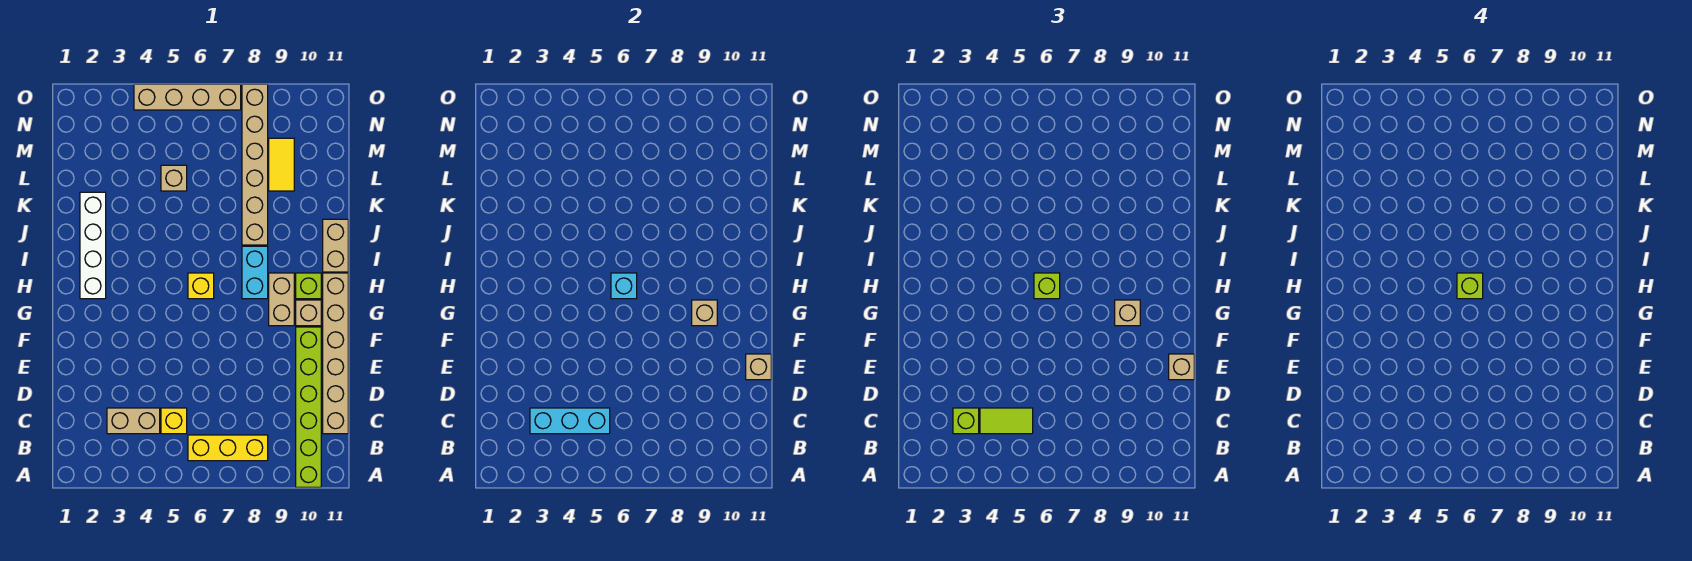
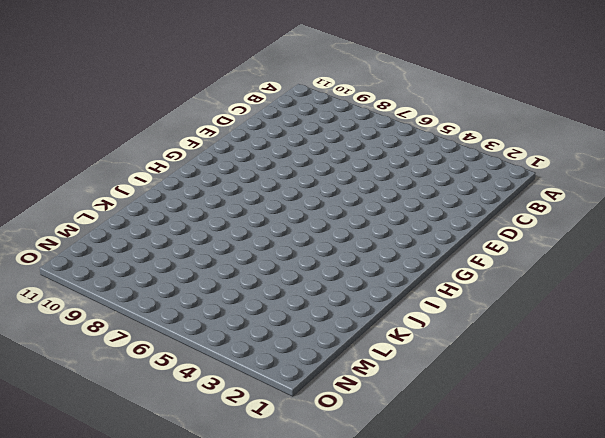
none -> lime 1x6 brick [296,327,321,487]
none -> yellow 1x3 brick [188,435,268,461]
none -> tan 1x2 brick [107,408,160,434]

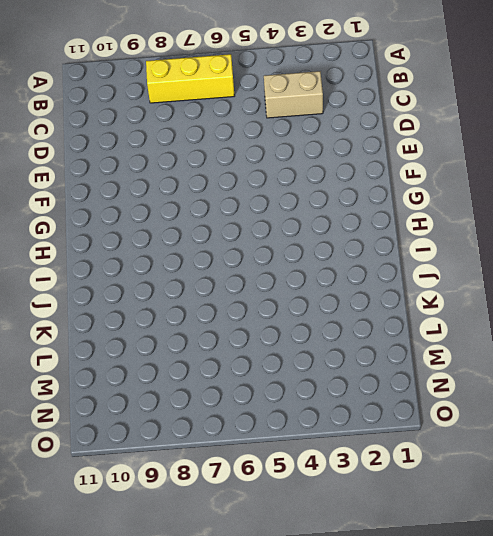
none -> lime 1x6 brick [296,327,321,487]
none -> yellow 1x1 brick [161,408,187,434]
none -> tan 1x6 brick [323,273,348,434]

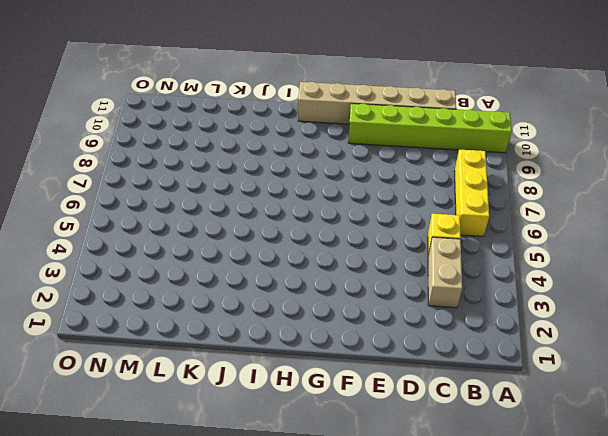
none -> tan 1x2 brick [269,273,294,326]
none -> tan 1x1 brick [296,300,321,326]
none -> white 1x4 brick [80,192,106,299]

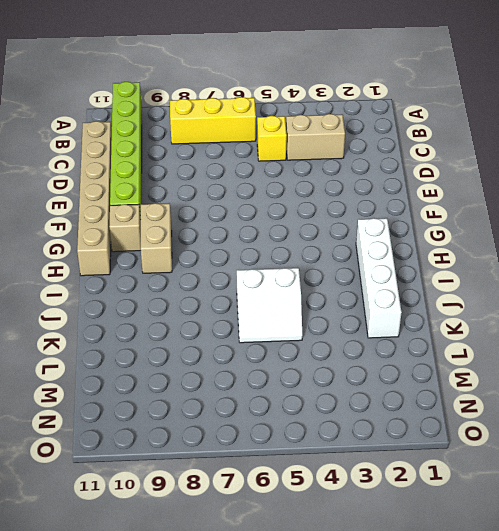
white 2x2 slope [237,268,302,343] -> none
none -> yellow 1x1 brick [188,273,214,299]
none -> cyan 1x2 brick [242,246,268,299]
none -> lime 1x1 brick [296,273,321,299]

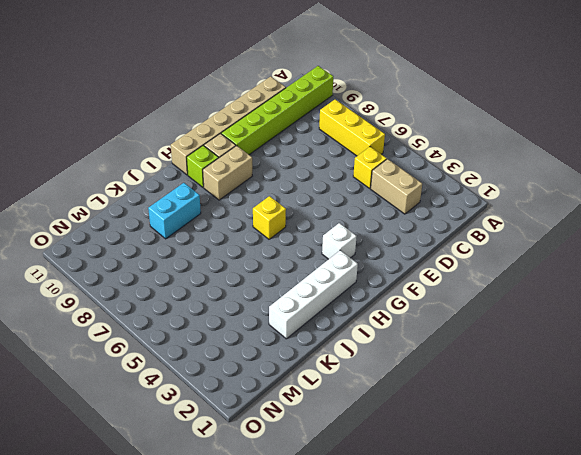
white 1x1 brick [322,223,357,259] -> none
cyan 1x2 brick [148,183,201,239] -> cyan 1x2 brick moved to [242,246,268,299]
none -> tan 1x2 brick [323,219,348,272]
none -> tan 1x6 brick [242,84,268,245]
none -> tan 1x1 brick [161,165,187,191]

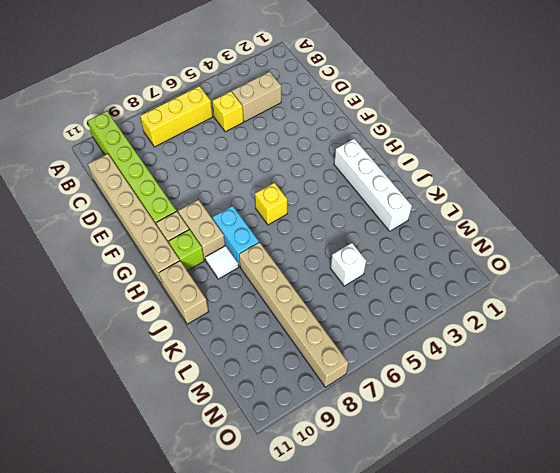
white 1x1 tile [205,246,239,279] -> none
white 1x1 brick [330,243,366,286] -> tan 1x1 brick [161,165,187,191]
none -> yellow 1x2 tile [269,138,294,191]
none -> tan 1x4 brick [134,84,241,110]
none -> cyan 1x3 brick [530,408,610,434]

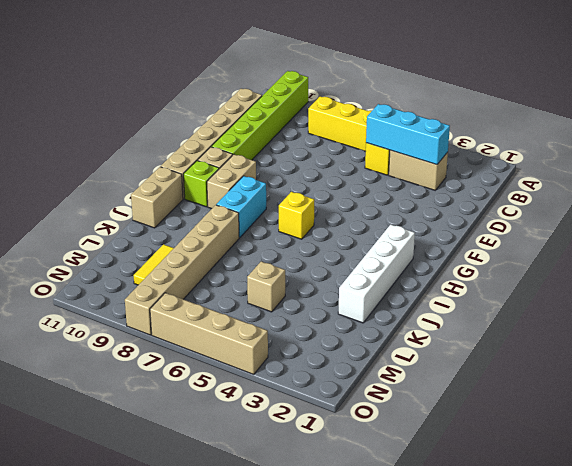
none -> tan 1x1 brick [746,354,771,380]
none -> tan 1x1 brick [692,300,717,326]
none -> cyan 1x1 brick [611,273,637,299]

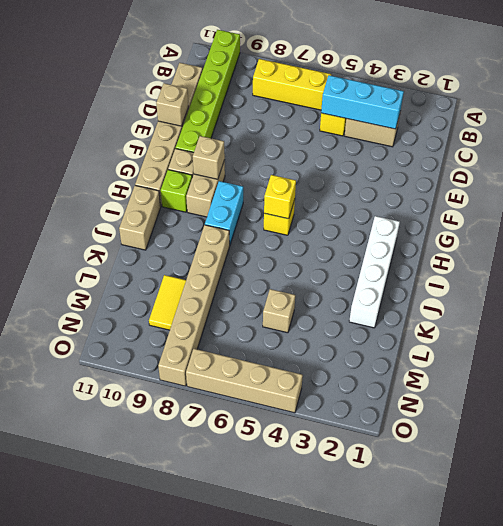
yellow 1x1 brick [264,175,296,219] -> cyan 1x1 brick [611,273,637,299]
none -> lime 1x1 brick [953,408,979,434]
none -> lime 1x2 tile [980,408,1033,434]
none -> tan 1x1 brick [1169,354,1194,380]

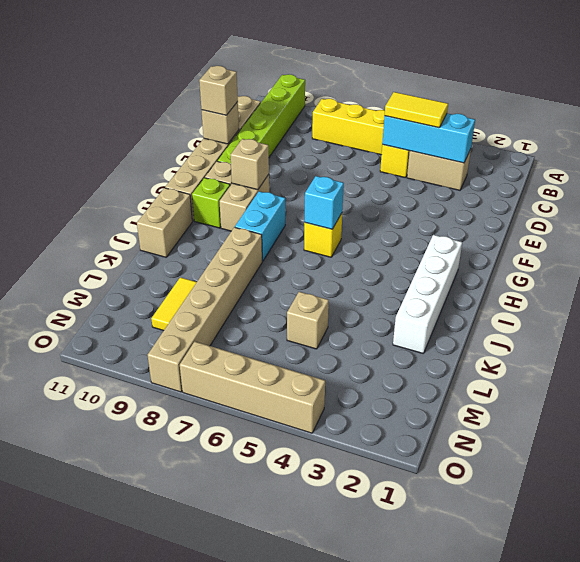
yellow 1x2 tile [385,92,448,128] -> lime 1x2 tile [980,408,1033,434]
none -> lime 1x1 brick [953,408,979,434]
none -> tan 1x1 brick [1115,300,1140,326]
none -> lime 1x1 brick [1034,273,1060,299]

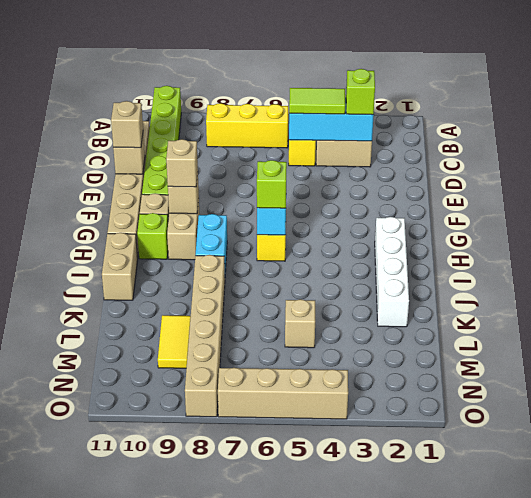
none -> lime 1x1 brick [1457,273,1483,299]

